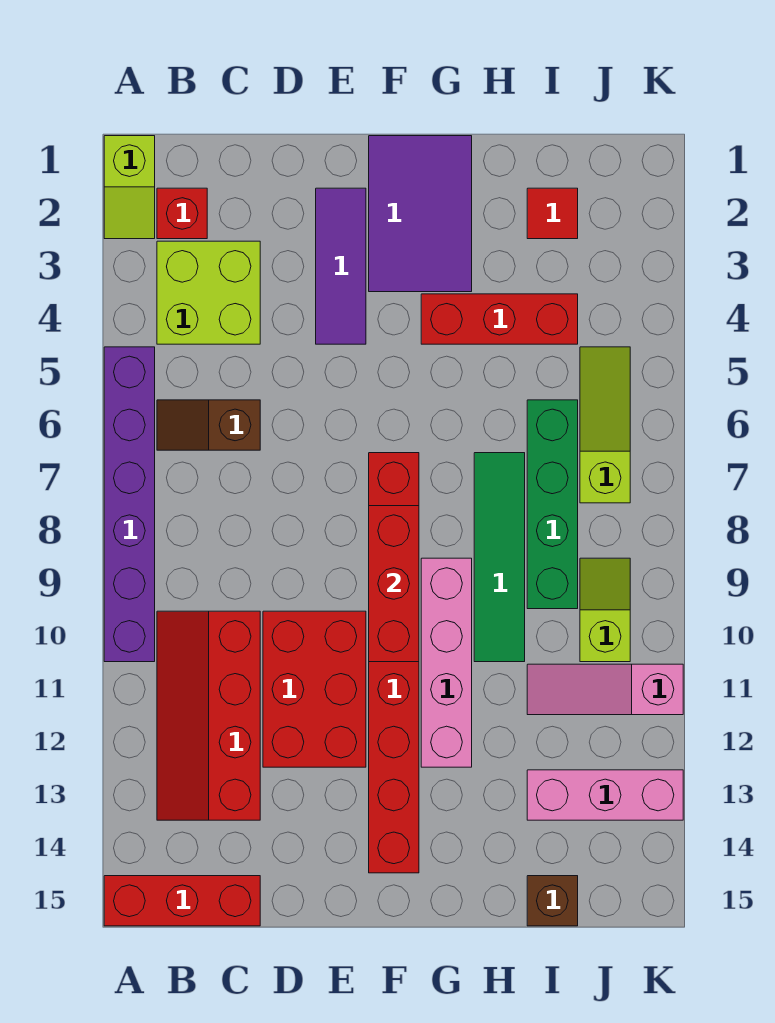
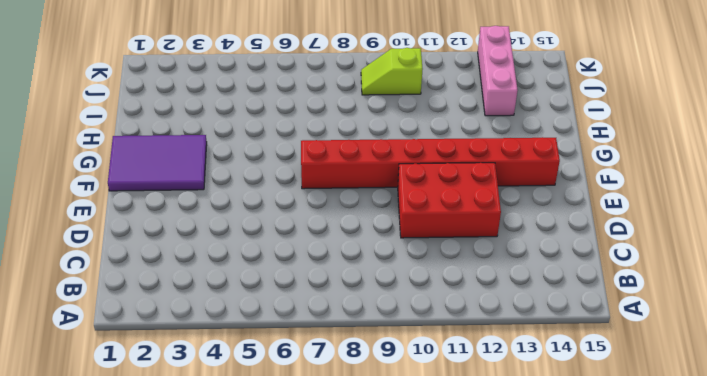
none -> lime 1x2 slope [104,136,155,239]
none -> purple 1x6 brick [104,347,155,662]
none -> red 1x3 brick [104,876,260,926]

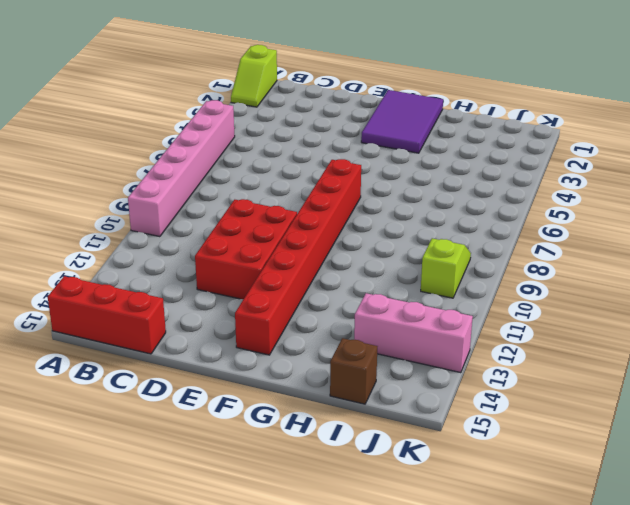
pink 1x6 brick [128,100,235,237] -> purple 1x6 brick [104,347,155,662]
none -> red 1x1 brick [157,188,207,239]
none -> lime 2x2 brick [157,241,260,344]
none -> brown 1x2 slope [157,400,260,450]

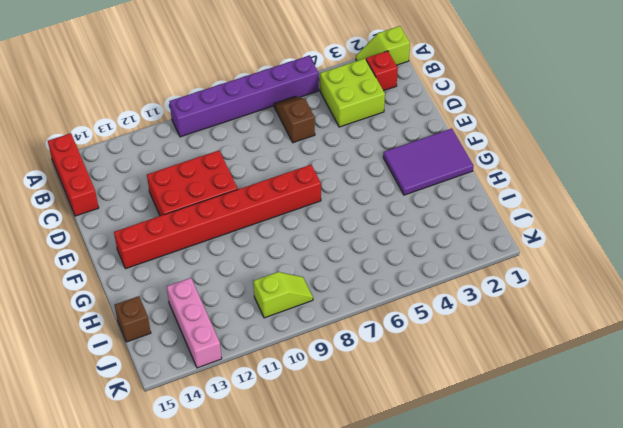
none -> red 2x4 slope [157,611,260,820]
none -> purple 1x3 tile [316,188,366,344]
none -> red 1x3 brick [421,294,578,344]

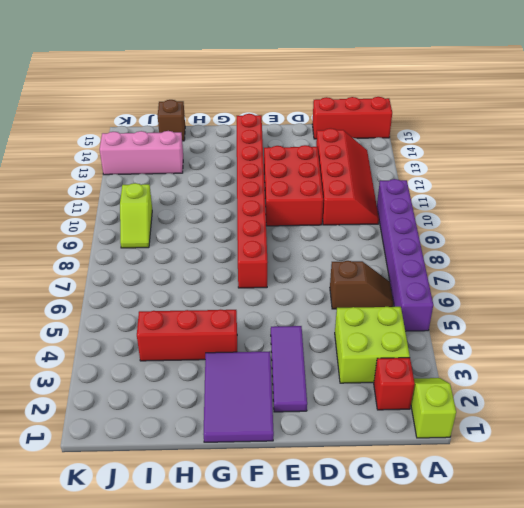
none -> pink 1x4 brick [421,558,472,767]
none -> green 1x4 tile [474,453,525,662]
none -> red 1x1 tile [527,188,578,239]

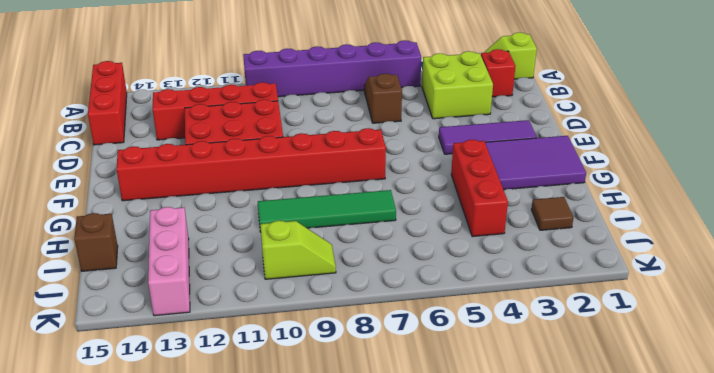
brown 1x1 tile [531,197,574,230] -> red 1x1 tile [527,188,578,239]
none -> pink 1x4 brick [421,558,472,767]
none -> green 1x4 brick [527,400,578,609]
none -> pink 1x3 slope [527,664,683,715]

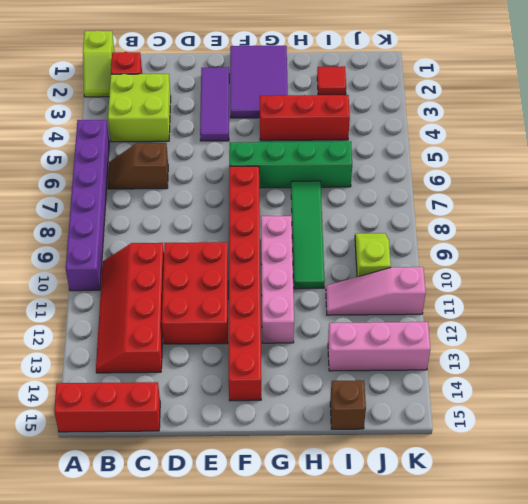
green 1x4 brick [229,141,352,188] -> green 1x4 brick turned to [527,400,578,609]
none -> lime 1x3 slope [580,347,630,503]
none -> red 1x3 brick [369,506,419,662]

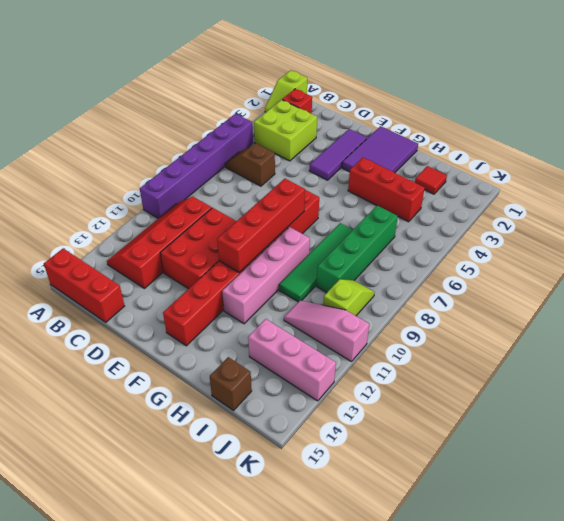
red 1x4 brick [217,179,305,272] -> red 1x3 brick [369,506,419,662]
none -> lime 1x3 slope [580,347,630,503]

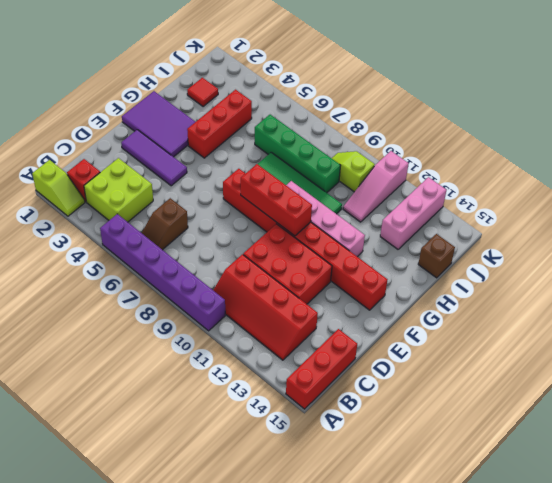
none -> lime 1x3 slope [580,347,630,503]

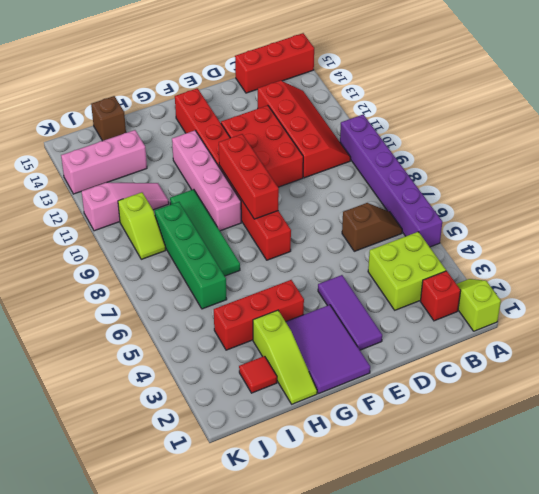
lime 1x3 slope [253,310,317,404] -> lime 1x3 slope moved to [580,347,630,503]

